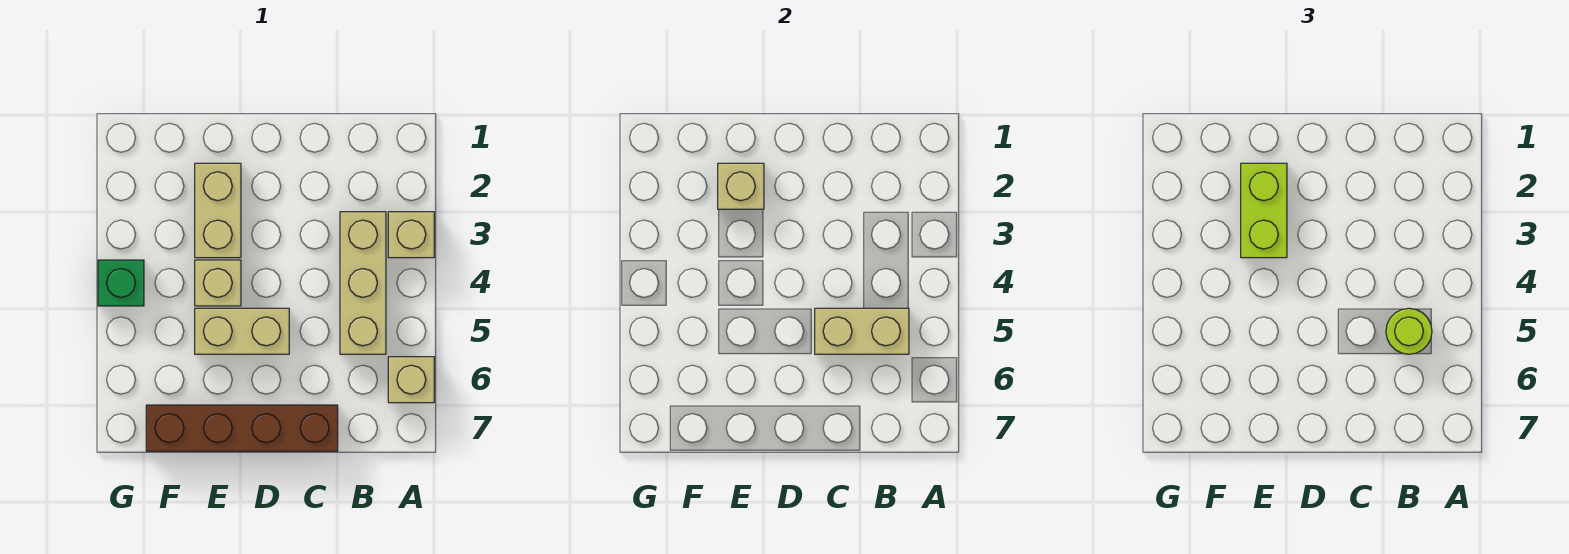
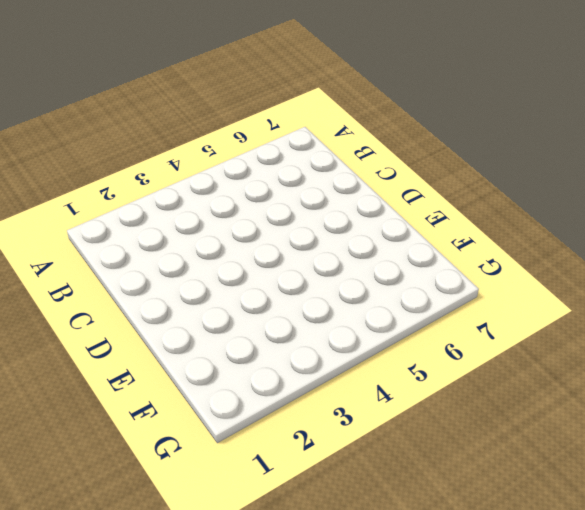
none -> tan 1x1 brick [388,212,434,258]
none -> tan 1x1 brick [388,357,434,403]
none -> tan 1x3 brick [340,212,386,354]

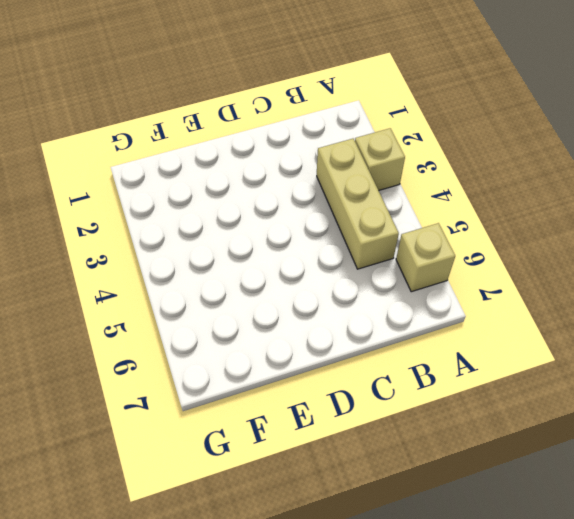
none -> brown 1x4 brick [146,405,338,451]
none -> tan 1x2 brick [195,308,289,354]
none -> tan 1x2 brick [195,163,241,258]

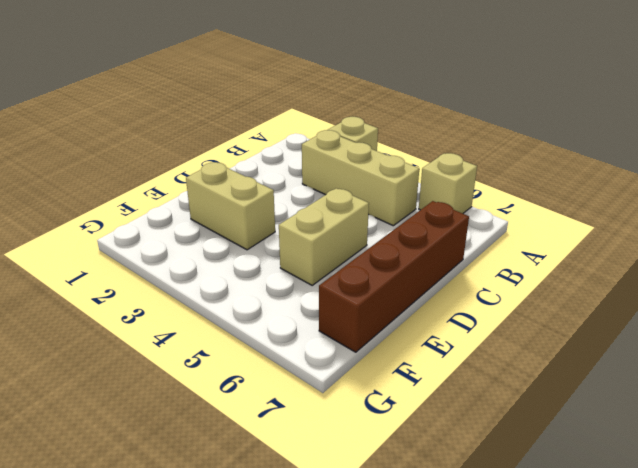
none -> tan 1x1 brick [195,260,241,306]
none -> green 1x1 brick [98,260,144,306]
none -> tan 1x2 brick [815,308,909,354]

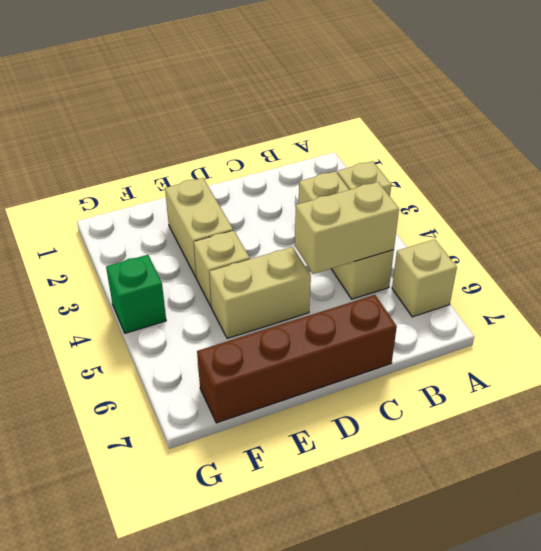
none -> tan 1x1 brick [718,163,764,209]
none -> lime 1x1 round brick [1386,308,1432,354]
none -> lime 1x2 brick [1241,163,1287,258]

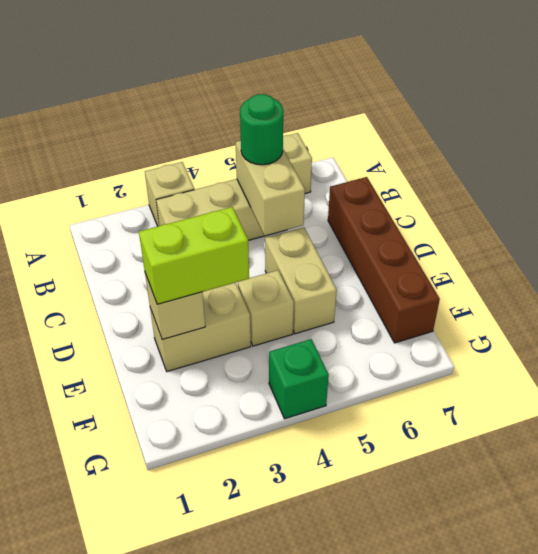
green 1x1 round brick [240,94,283,165] -> lime 1x1 round brick [1386,308,1432,354]

